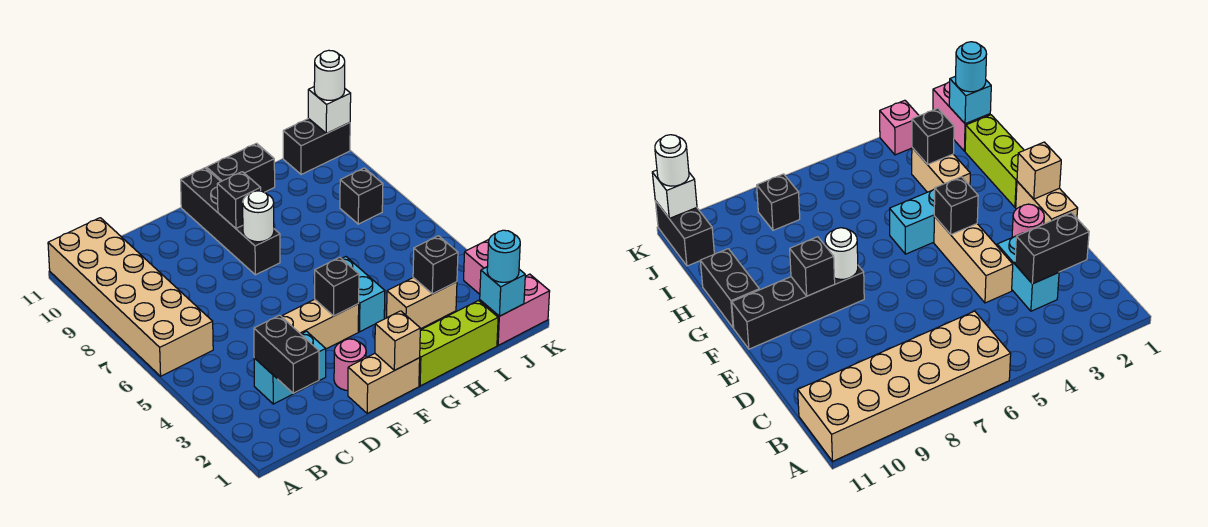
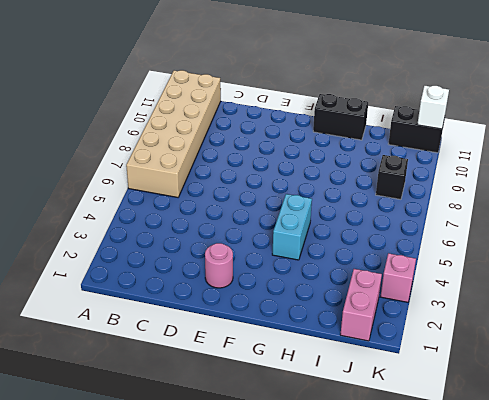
pink 1x2 brick [340,269,382,341] -> pink 1x2 brick turned to [480,274,550,345]
none -> cyan 1x2 brick [254,331,326,404]
none -> tan 1x3 brick [281,299,359,349]
none -> tan 1x2 brick [348,354,420,413]

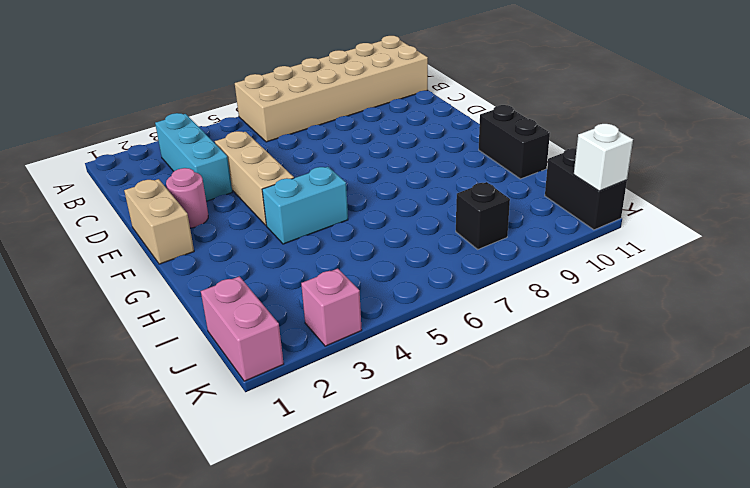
cyan 1x3 brick [155,113,232,201] -> cyan 1x2 brick [254,331,326,404]
none -> black 1x4 brick [181,168,280,275]
none -> lime 1x3 brick [419,300,498,386]
none -> tan 1x2 brick [387,278,457,329]

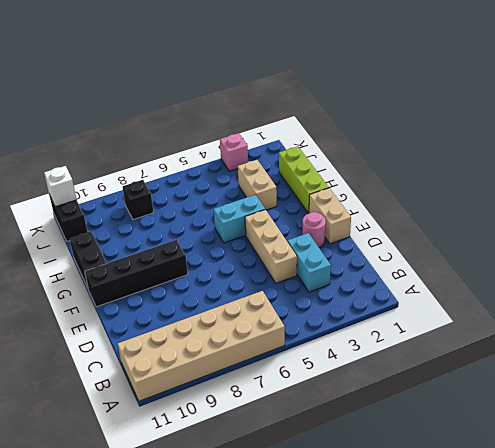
none -> pink 1x2 brick [480,274,550,345]
none -> black 1x2 brick [254,315,319,393]
none -> tan 1x1 brick [375,311,420,370]

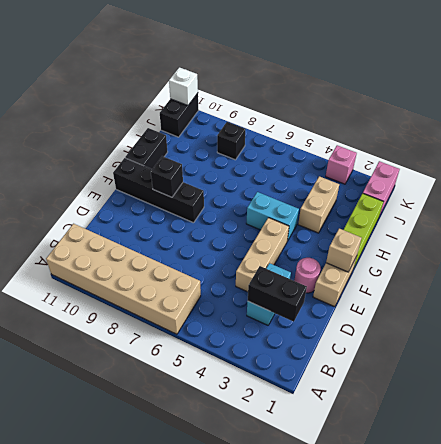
none -> black 1x1 brick [315,257,359,316]
none -> white 1x1 round brick [243,191,274,242]
none -> black 1x1 brick [413,236,458,294]

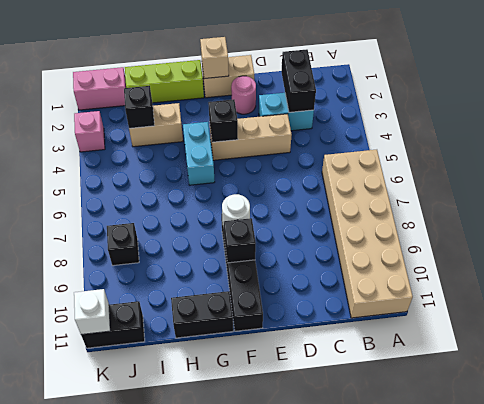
none -> cyan 1x1 brick [480,267,525,316]
none -> cyan 1x1 round brick [487,230,520,282]
none -> white 1x1 round brick [314,50,345,100]

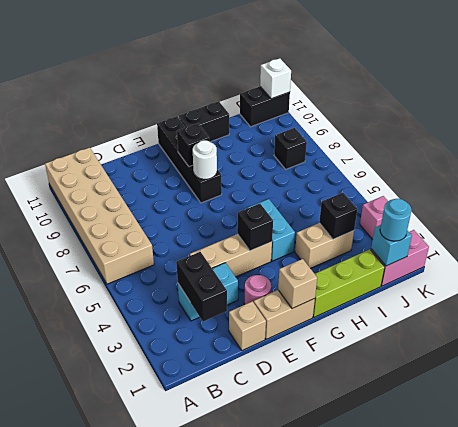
tan 1x1 brick [229,301,266,350] -> none
none -> white 1x1 round brick [314,50,345,100]

